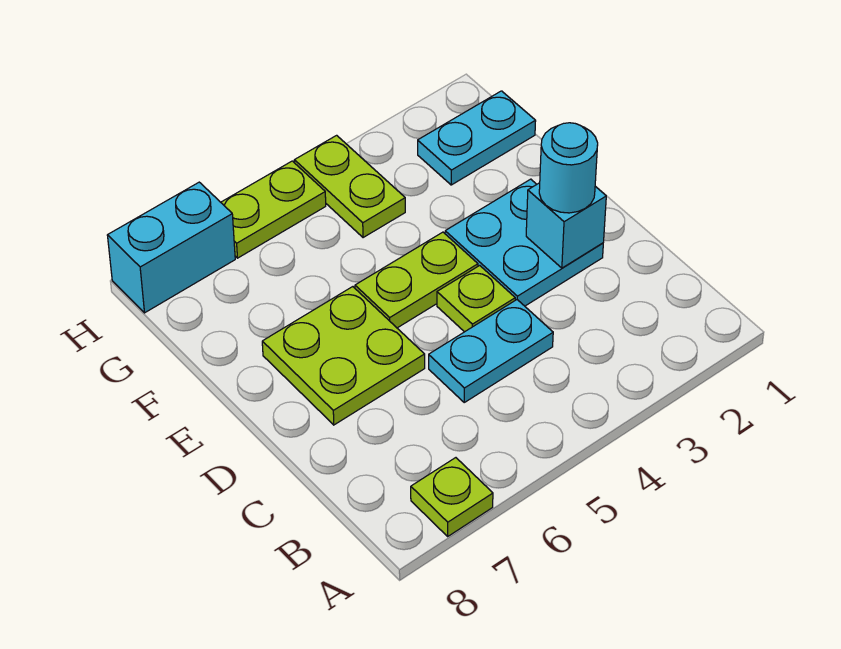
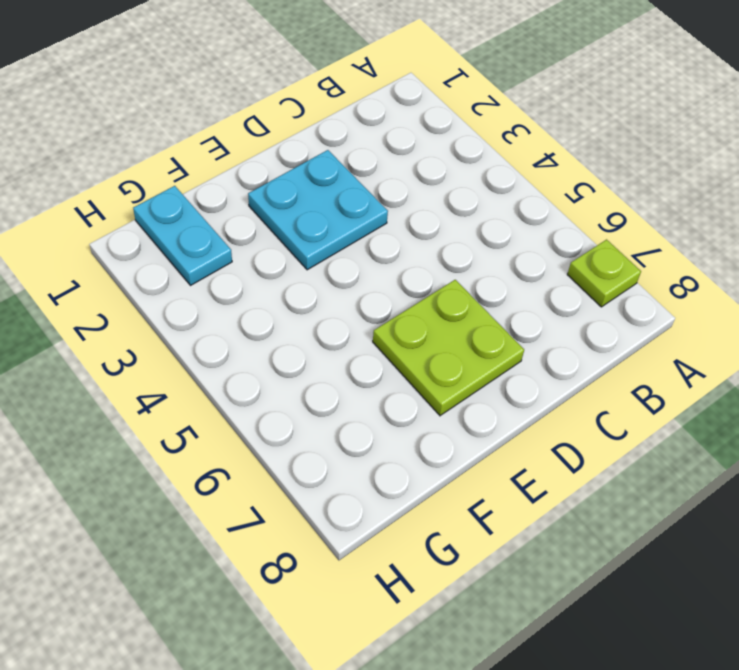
none -> cyan 1x2 plate [429,300,553,402]
none -> lime 1x1 plate [437,266,515,332]
none -> lime 1x2 plate [355,232,478,328]

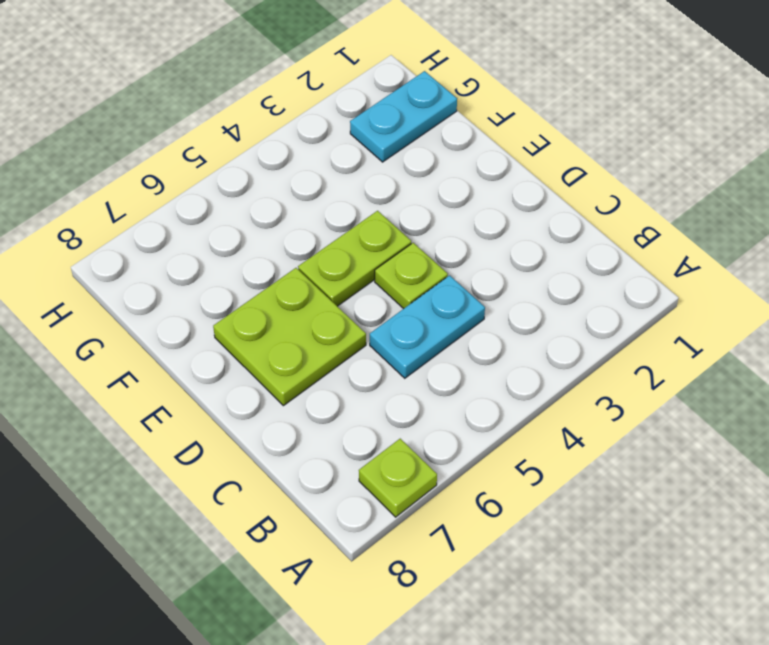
none -> cyan 2x2 plate [445,179,603,306]
none -> lime 1x2 plate [294,135,405,238]
none -> lime 1x2 plate [221,161,326,258]

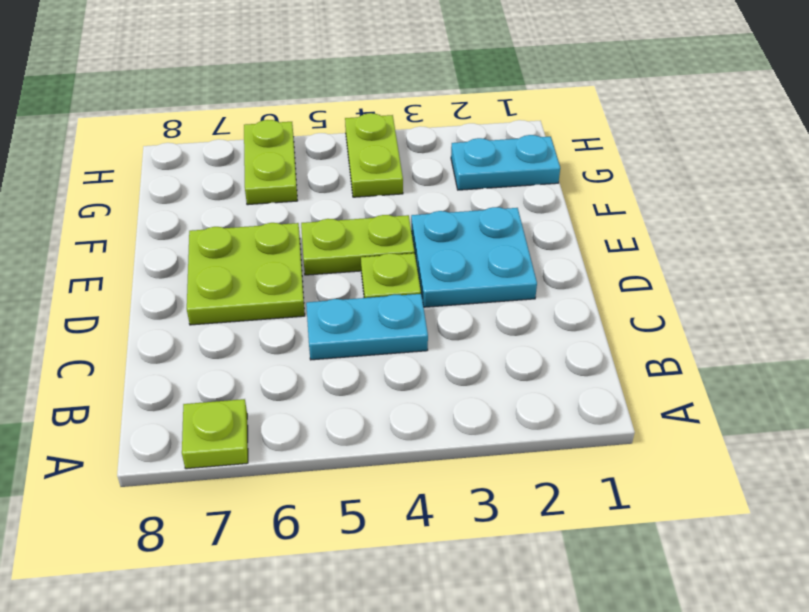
lime 1x2 plate [244,120,297,205] -> lime 1x2 plate turned to [221,161,326,258]
none -> cyan 1x2 brick [107,182,235,313]
none -> cyan 1x1 brick [526,183,606,268]
none -> cyan 1x1 round brick [539,123,598,213]

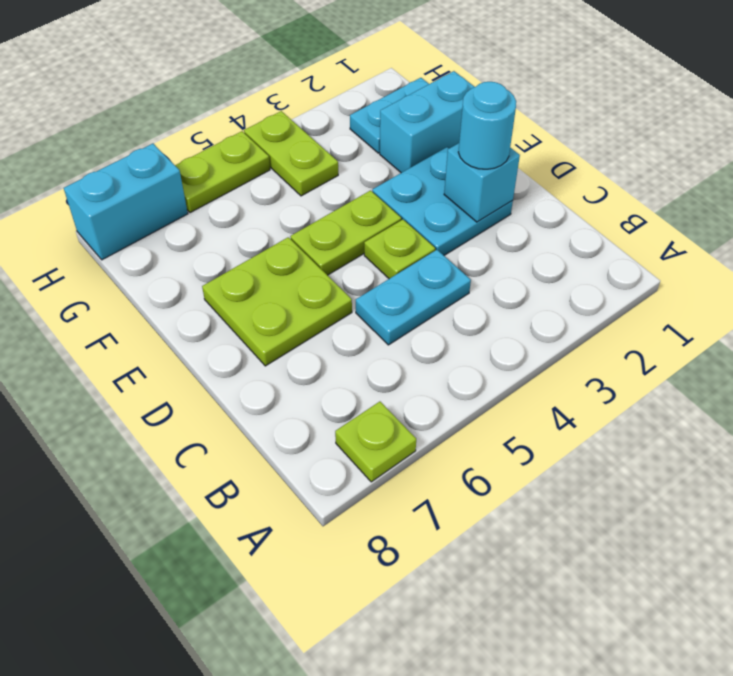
cyan 1x2 brick [380,71,474,173] -> none

